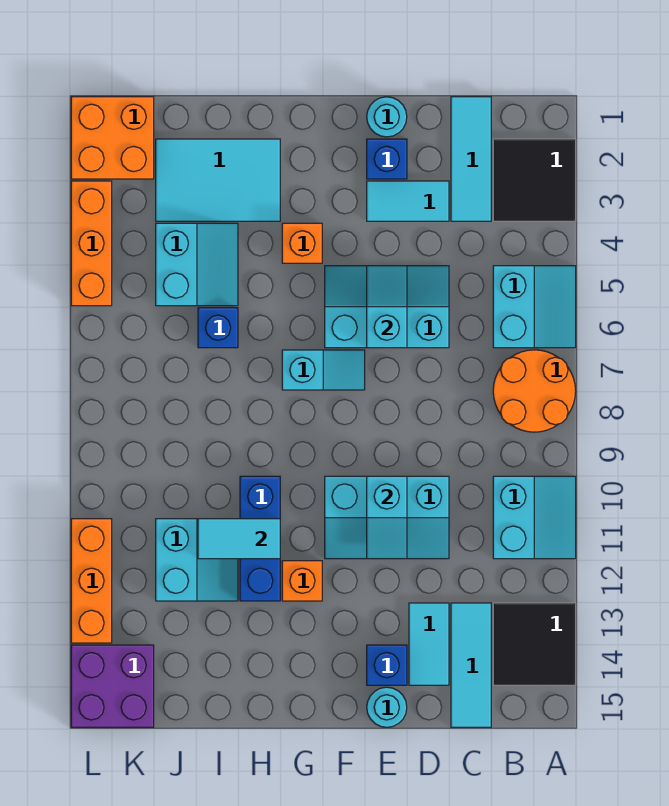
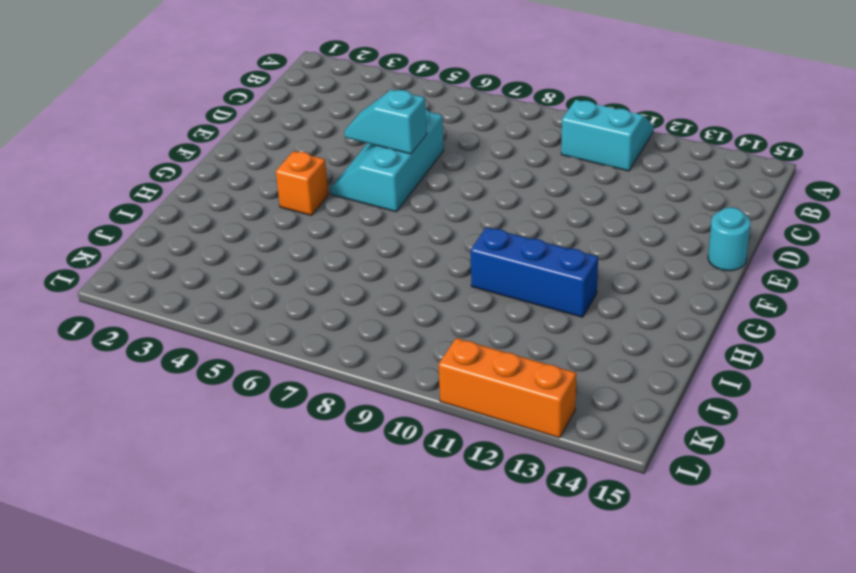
none -> black 2x2 tile [493,139,576,221]
none -> cyan 2x2 slope [493,266,576,348]
none -> orange 2x2 round brick [493,350,576,432]
none -> black 2x2 tile [493,603,576,685]

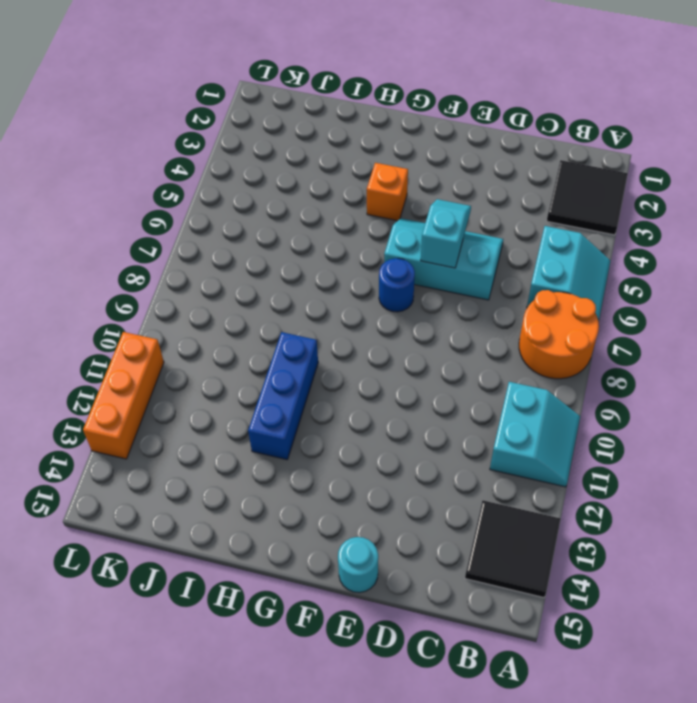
blue 1x1 round brick [379,258,415,312] -> cyan 1x2 slope [282,350,365,390]
none -> cyan 1x3 tile [451,97,491,221]
none -> cyan 1x3 tile [451,603,491,727]
none -> cyan 1x2 tile [367,181,449,221]
none -> cyan 2x3 slope [325,476,449,559]

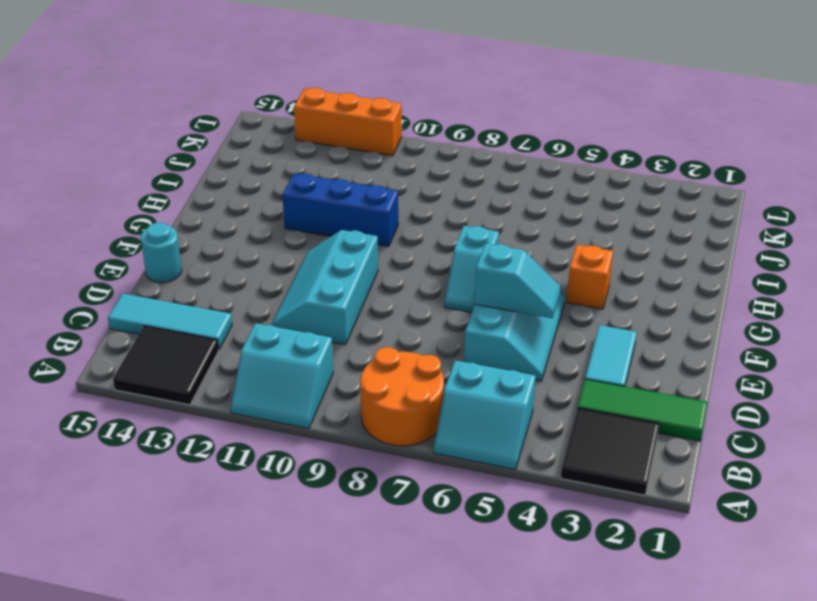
green 1x3 tile [578,379,708,441] -> cyan 1x3 tile [451,97,491,221]
none -> cyan 1x2 tile [409,603,449,685]
none -> cyan 1x1 round brick [367,97,407,137]
none -> blue 1x1 brick [367,139,407,179]
none -> blue 1x1 brick [367,645,407,685]

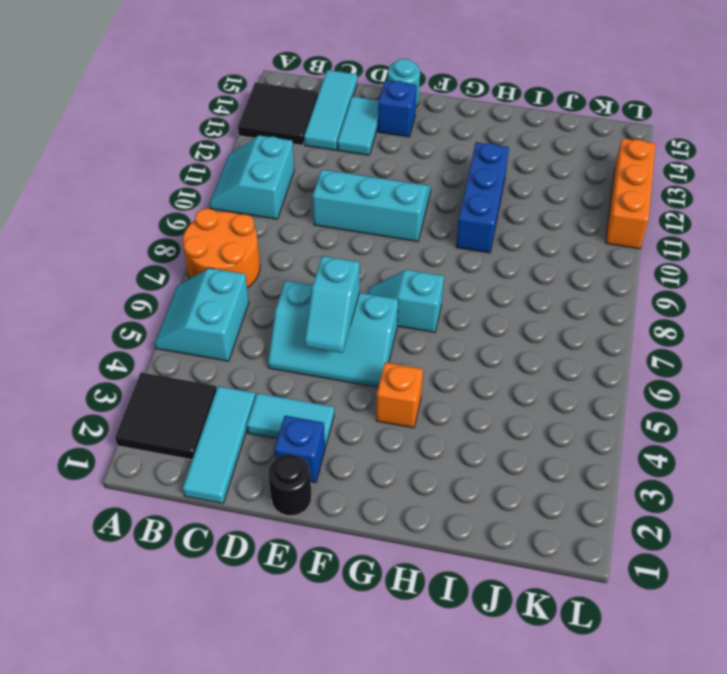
black 1x1 round brick [268,454,312,516] -> cyan 1x1 round brick [367,97,407,137]
none -> orange 1x1 brick [282,561,322,601]
none -> cyan 2x3 tile [156,139,280,221]
none -> cyan 2x2 slope [156,223,238,306]
none -> blue 1x1 brick [198,308,238,348]

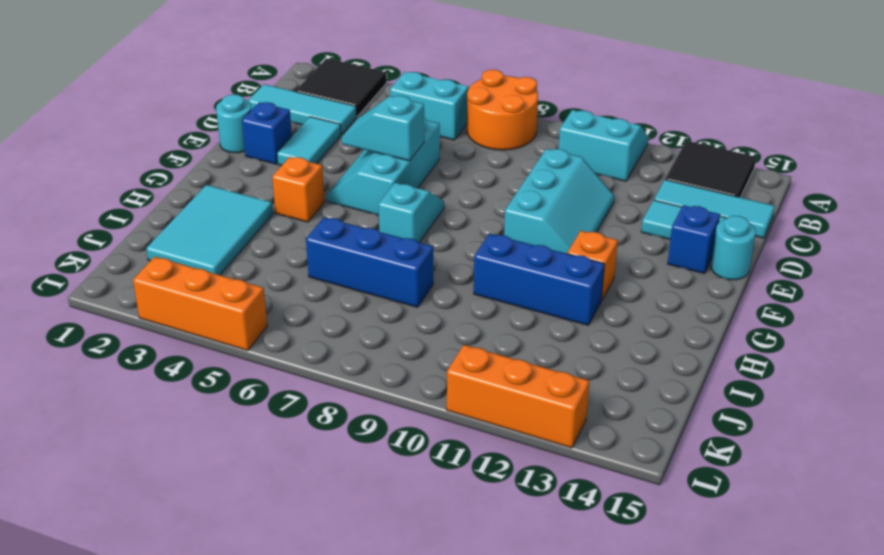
blue 1x3 brick [306,217,433,307] -> blue 1x1 brick [198,308,238,348]
none -> cyan 2x2 slope [156,223,238,306]
none -> cyan 2x2 slope [156,519,238,601]
none -> orange 2x2 brick [71,97,154,179]
none -> purple 2x2 brick [71,645,154,727]

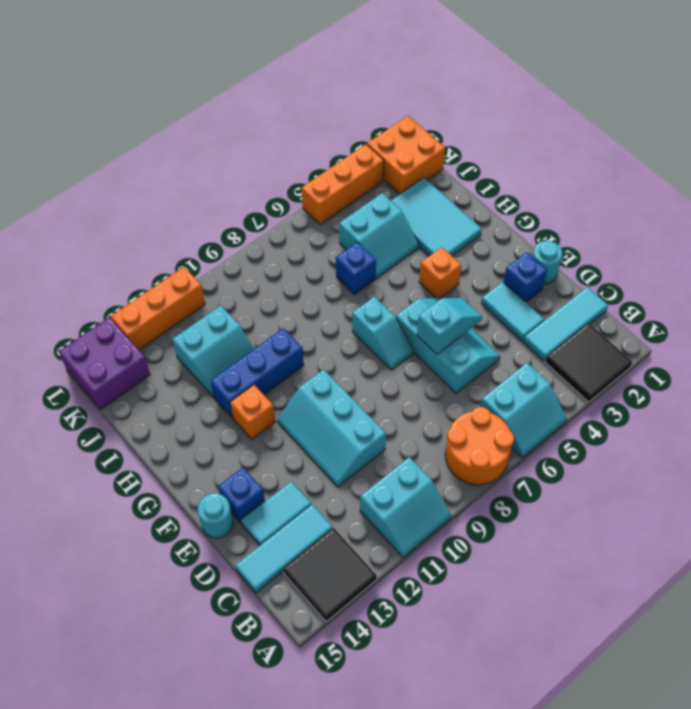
none -> cyan 1x2 slope [367,476,407,559]
none -> cyan 1x2 tile [198,519,280,559]

